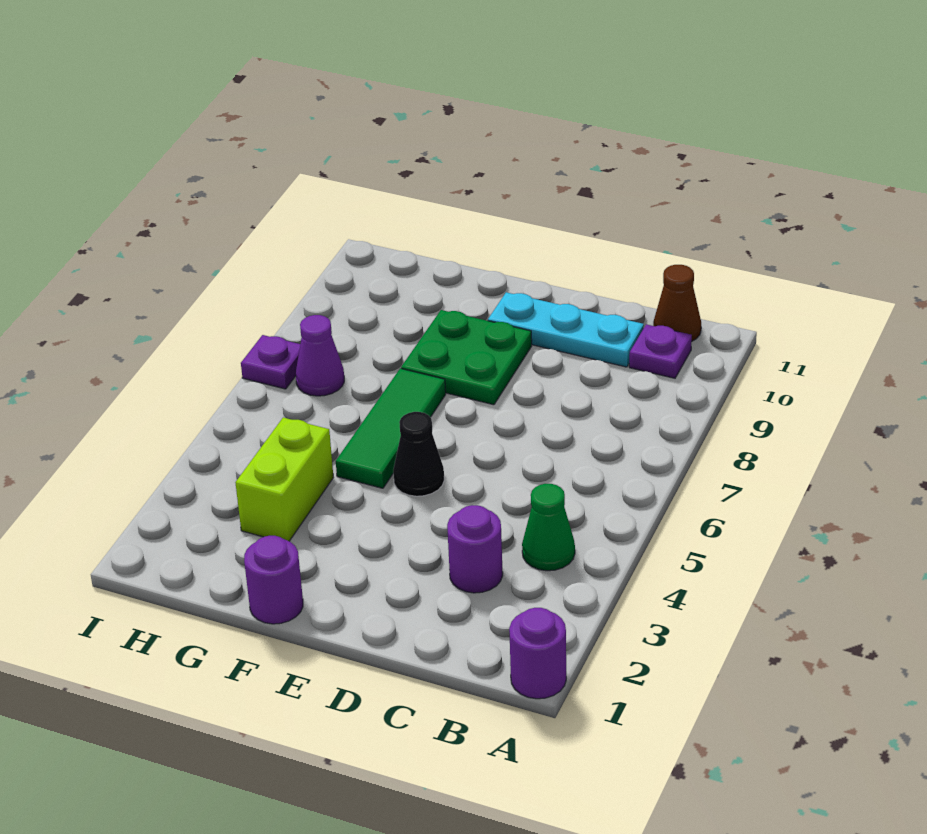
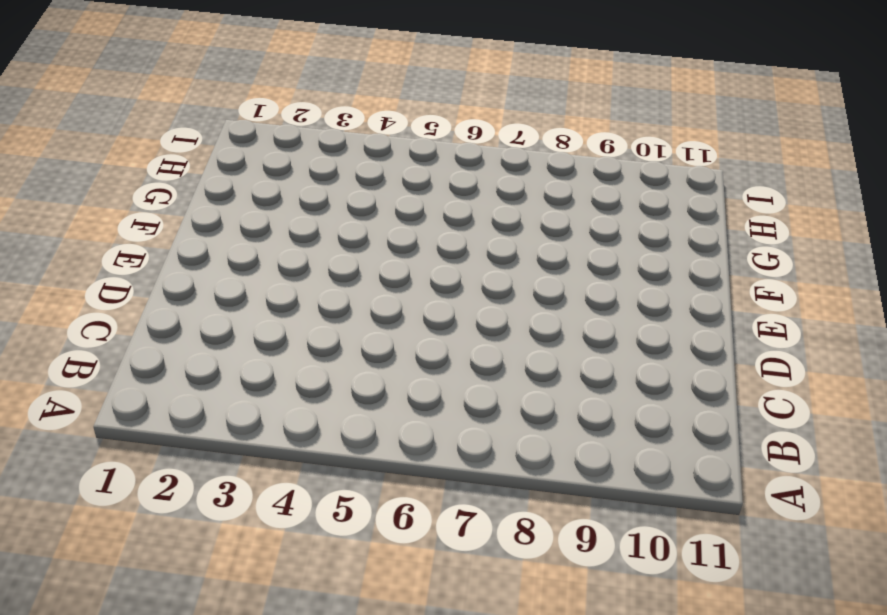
none -> purple 1x1 round brick [509,608,566,699]
none -> green 1x1 cone [522,484,575,571]
none -> purple 1x1 plate [629,324,692,378]

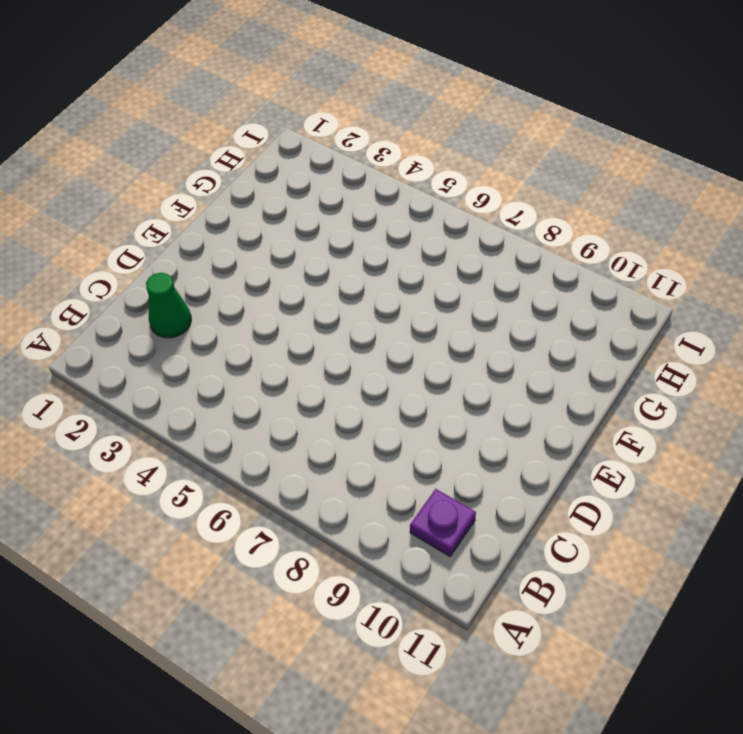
green 1x1 cone [146,273,191,338] -> green 1x1 cone moved to [522,484,575,571]
none -> purple 1x1 round brick [509,608,566,699]
none -> brown 1x1 cone [653,265,701,342]
none -> purple 1x1 round brick [447,505,503,593]

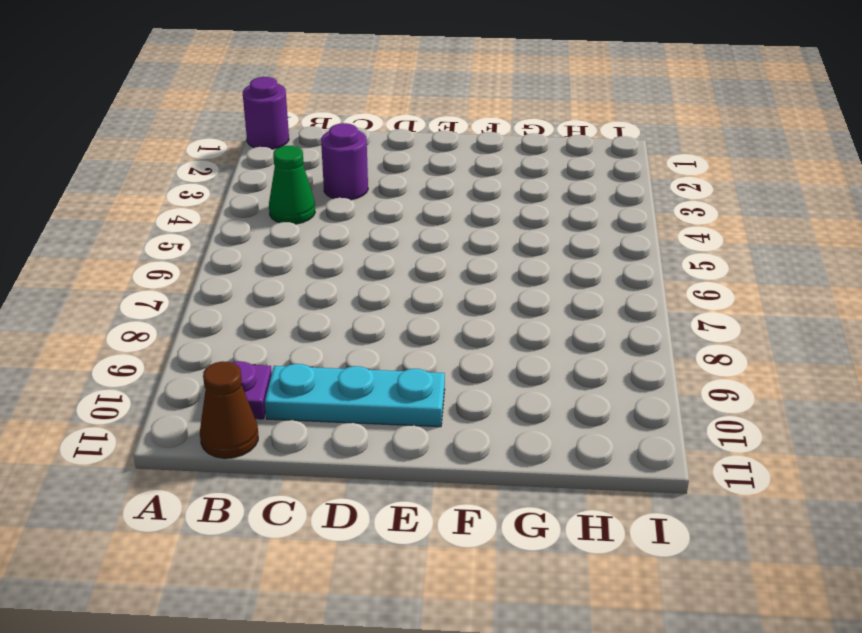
none -> black 1x1 cone [393,412,444,496]
none -> green 2x2 plate [401,310,532,405]
none -> purple 1x1 round brick [244,536,303,624]

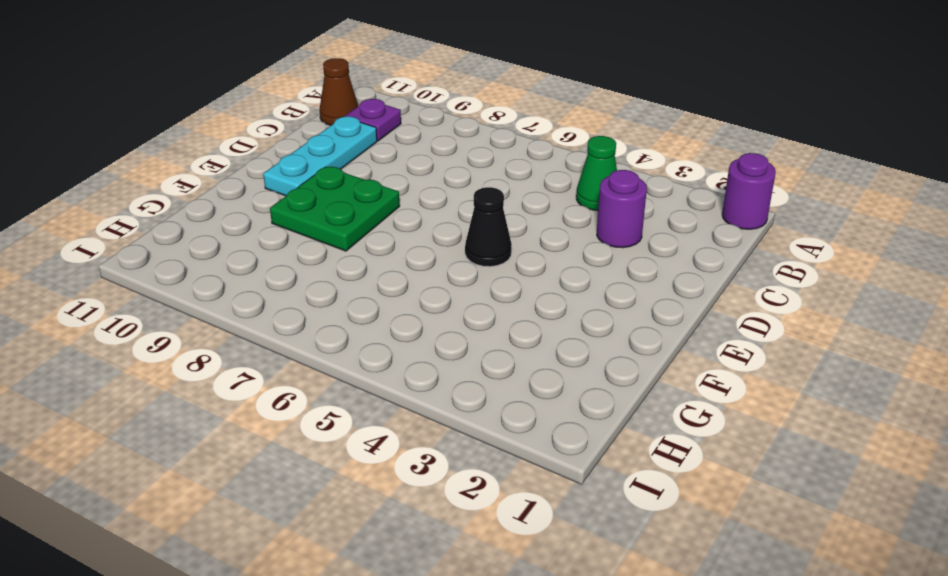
none -> purple 1x1 round brick [244,536,303,624]
none -> green 1x3 tile [336,368,446,488]
none -> lime 1x2 brick [235,417,333,541]

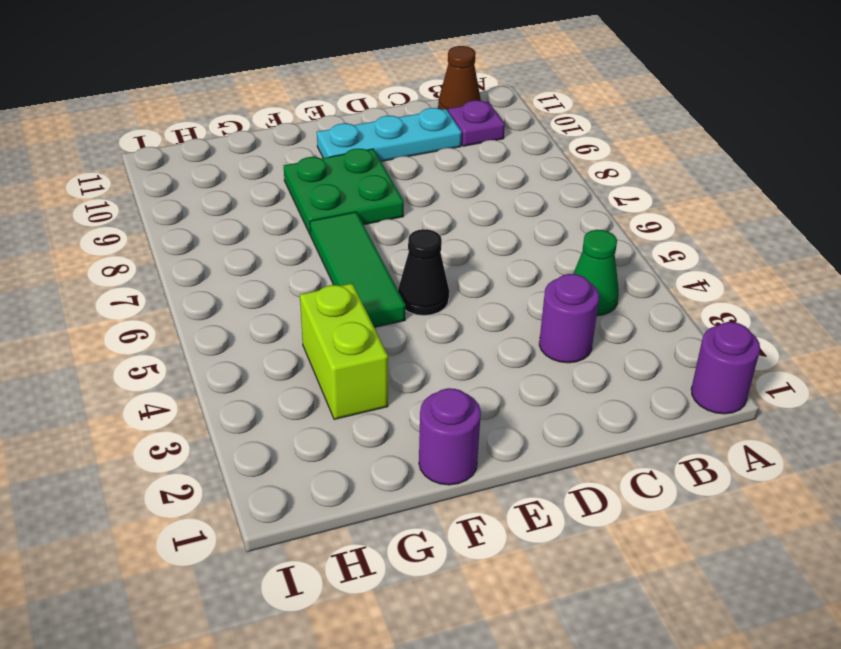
none -> purple 1x1 cone [296,315,344,396]
none -> purple 1x1 plate [241,335,300,389]

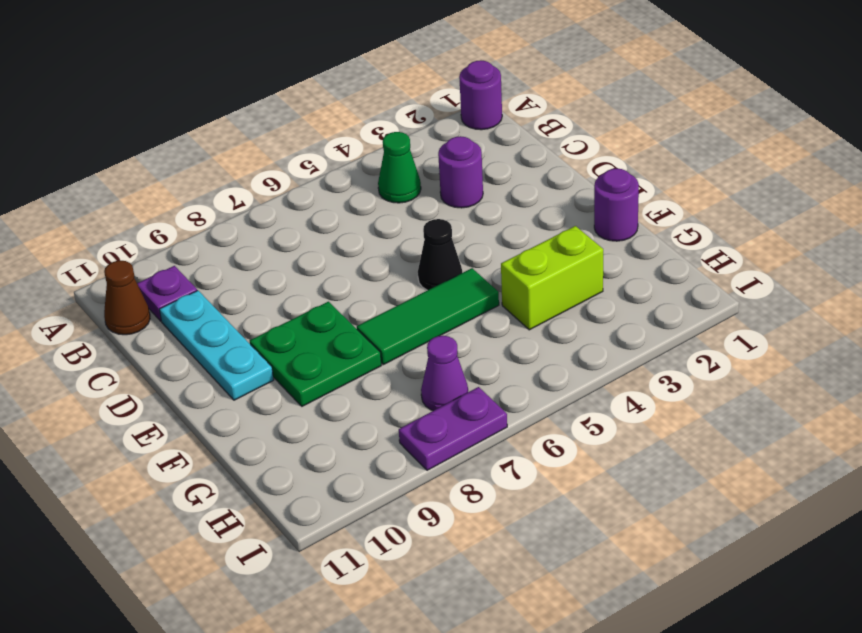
purple 1x2 plate [399,387,507,470] -> purple 1x1 plate [241,335,300,389]

